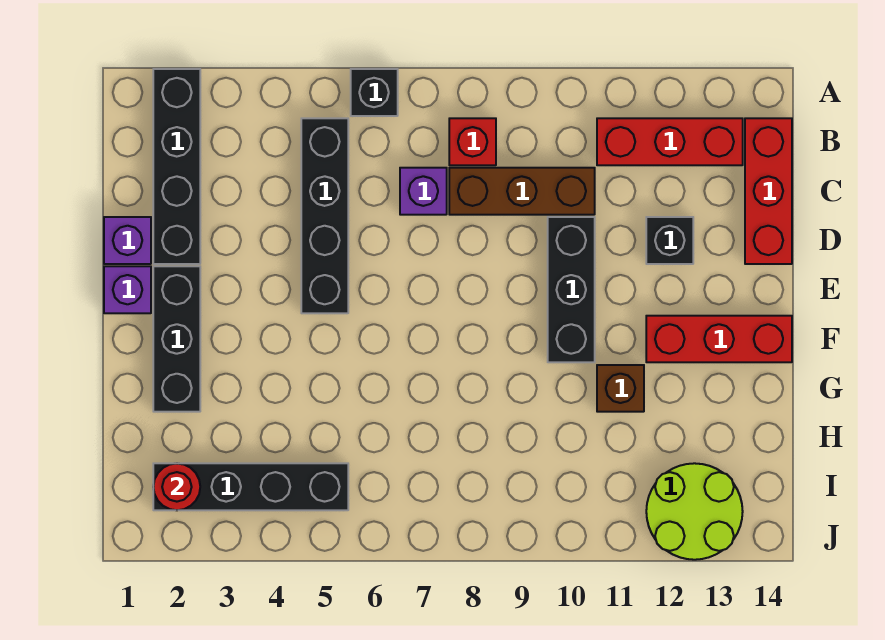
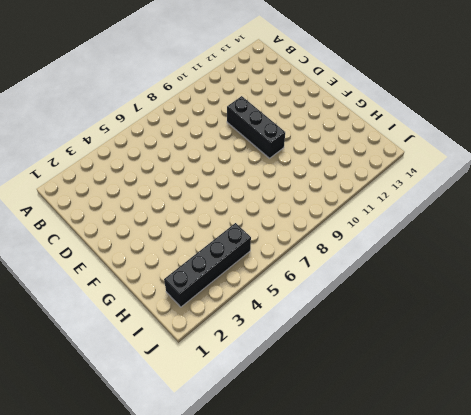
none -> black 1x4 brick [153,69,200,264]
none -> black 1x1 brick [351,69,398,116]
none -> black 1x4 brick [301,118,348,313]

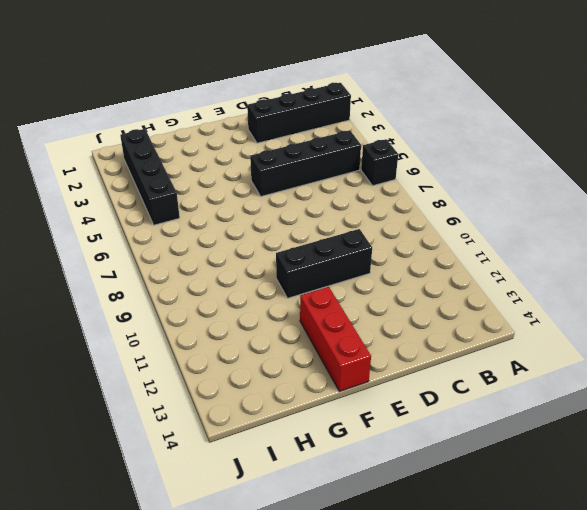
none -> red 1x1 brick [449,118,496,165]
none -> red 1x3 brick [597,118,743,165]
none -> red 1x3 brick [745,118,792,264]

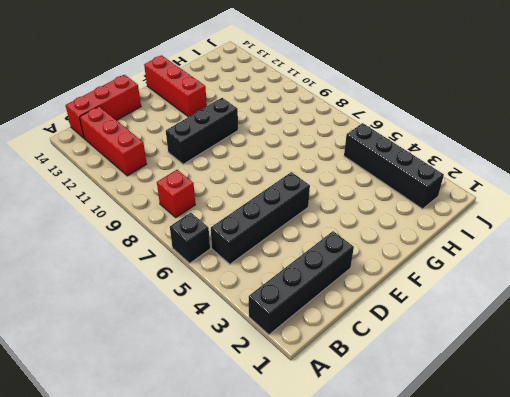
none -> purple 1x1 brick [400,168,447,215]
none -> brown 1x3 brick [449,168,595,215]
none -> purple 1x1 brick [104,217,151,264]

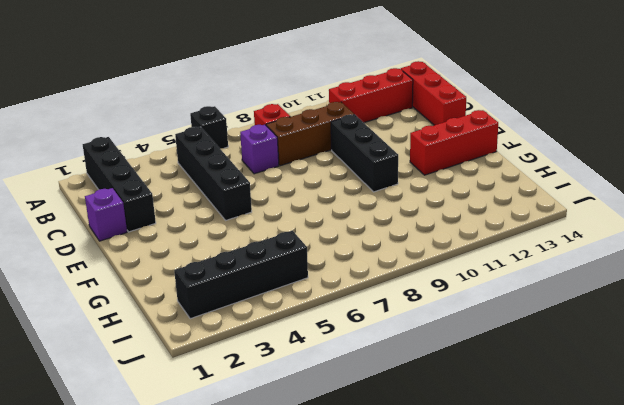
none -> black 1x1 brick [646,217,693,264]
none -> purple 1x1 brick [104,266,151,313]
none -> black 1x3 brick [153,266,200,412]

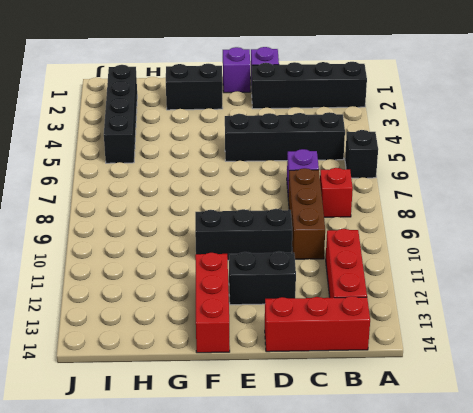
black 1x2 brick [229,252,296,305] -> black 1x1 brick [646,217,693,264]
black 1x2 brick [166,64,223,110] -> black 1x3 brick [153,266,200,412]
none -> brown 1x1 brick [597,365,644,412]
none -> lime 2x2 round brick [646,463,743,560]
none -> red 1x1 round brick [153,463,200,510]

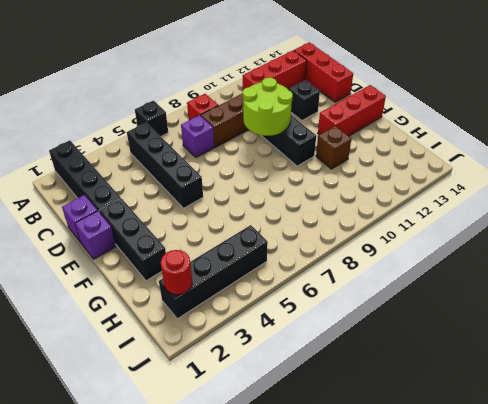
lime 2x2 round brick [243,78,293,136] -> lime 2x2 round brick moved to [646,463,743,560]

